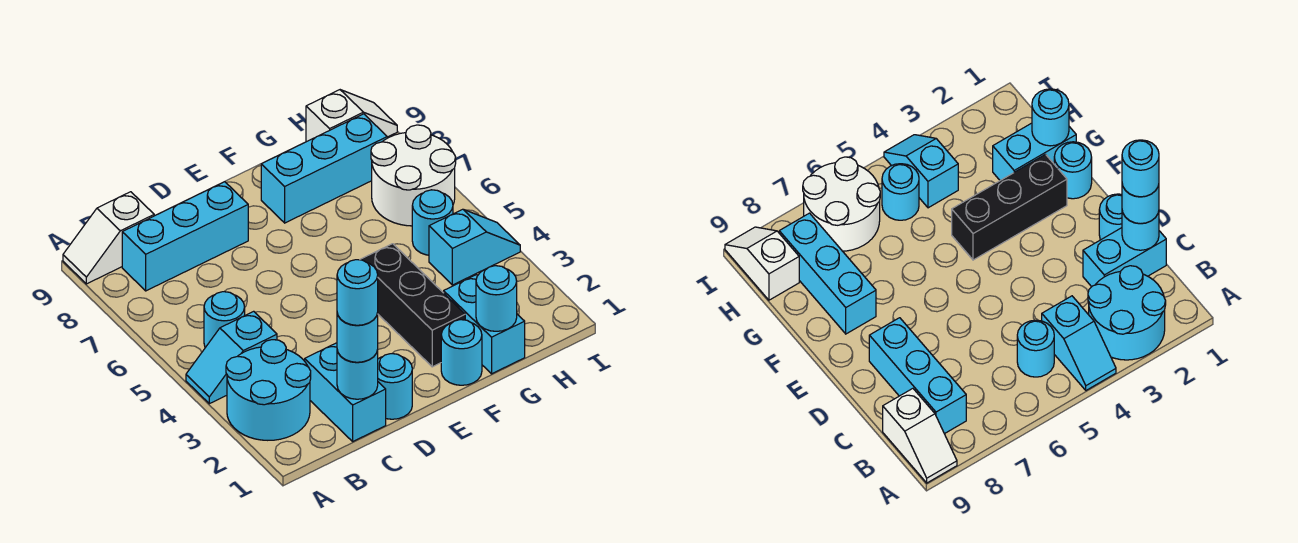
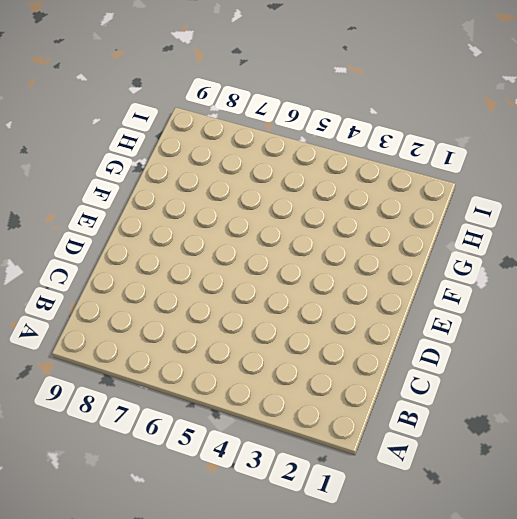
none -> cyan 2x2 round brick [226,340,311,440]
none -> cyan 1x2 slope [186,311,277,404]
none -> white 1x2 slope [63,192,154,284]

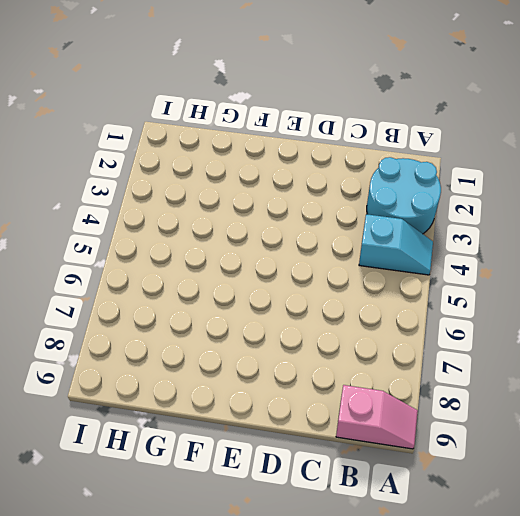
pink 1x2 slope [336,385,418,449] -> white 1x2 slope [63,192,154,284]
none -> cyan 1x1 round brick [204,292,245,348]
none -> cyan 1x3 brick [122,182,248,291]
none -> cyan 1x2 brick [305,343,386,441]

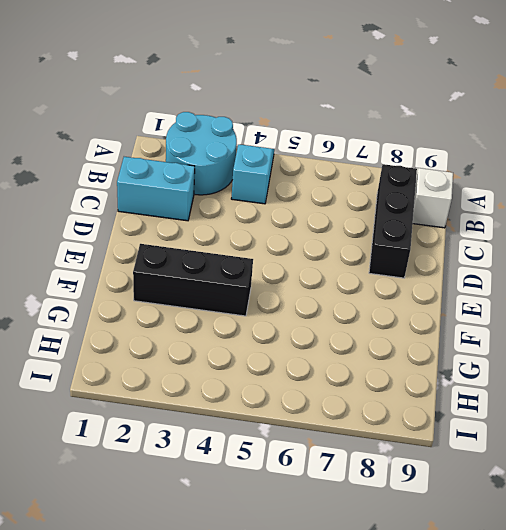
black 1x3 brick [369,164,417,278] -> cyan 1x3 brick [122,182,248,291]
none -> cyan 1x1 round brick [204,292,245,348]
none -> cyan 1x1 round brick [378,354,412,419]
none -> cyan 1x1 round brick [441,320,482,385]

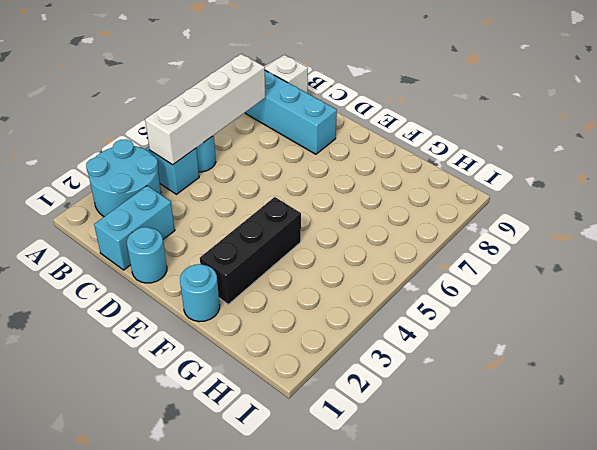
white 1x4 brick [145,54,265,165] -> none
none -> cyan 1x3 brick [261,114,387,223]
none -> cyan 1x2 brick [444,275,525,374]
none -> cyan 1x2 slope [429,209,520,285]

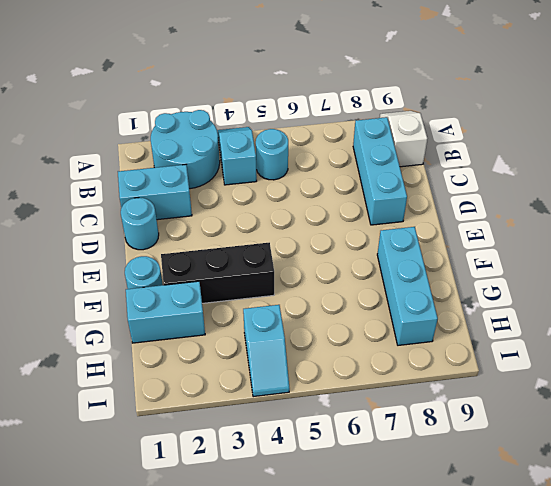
none -> cyan 1x1 round brick [412,190,453,255]
none -> white 2x2 round brick [371,125,456,226]
none -> white 1x2 slope [306,90,397,142]

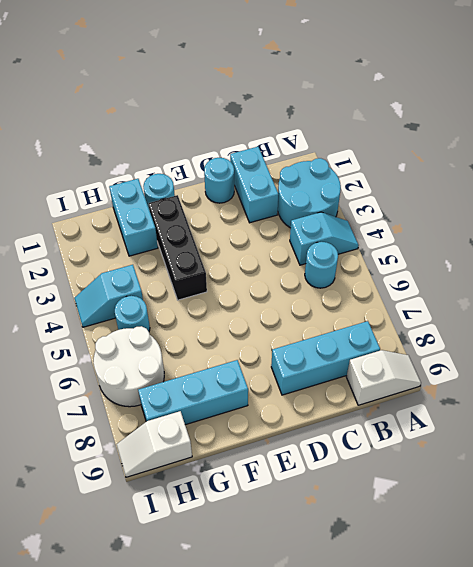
none -> cyan 1x1 round brick [337,350,378,399]
none -> cyan 1x1 round brick [476,266,517,331]
none -> cyan 1x1 round brick [337,313,378,362]

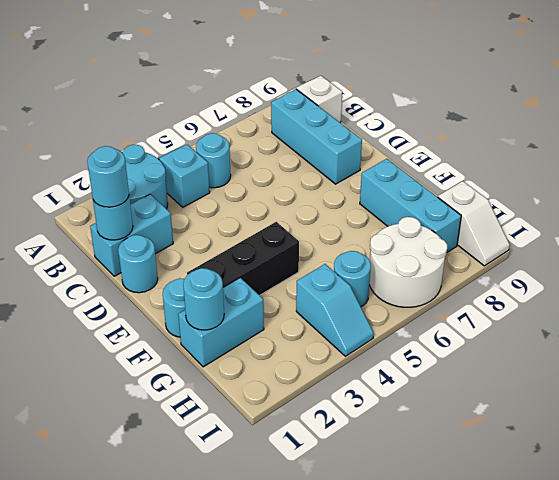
none -> cyan 1x1 round brick [337,260,378,325]

